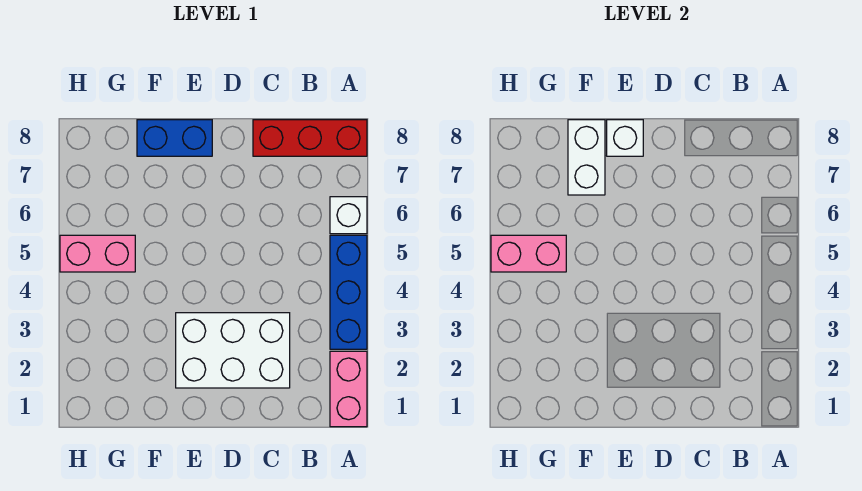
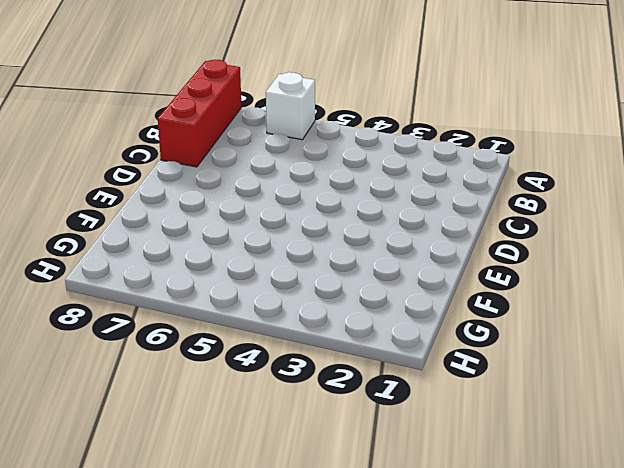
none -> pink 1x2 brick [330,351,367,427]
none -> blue 1x3 brick [330,235,367,349]

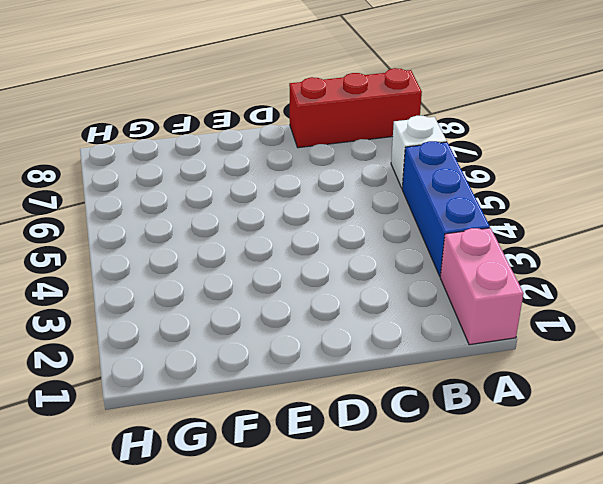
none -> white 2x3 brick [176,313,290,388]
none -> blue 1x2 brick [137,120,212,156]

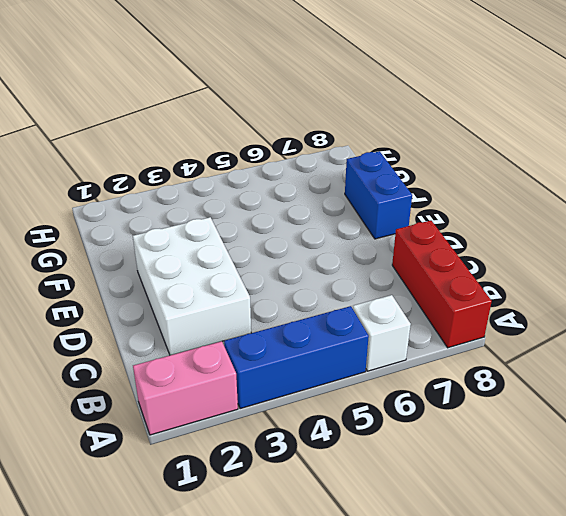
none -> pink 1x2 brick [60,235,135,272]
none -> white 1x1 brick [607,120,643,156]

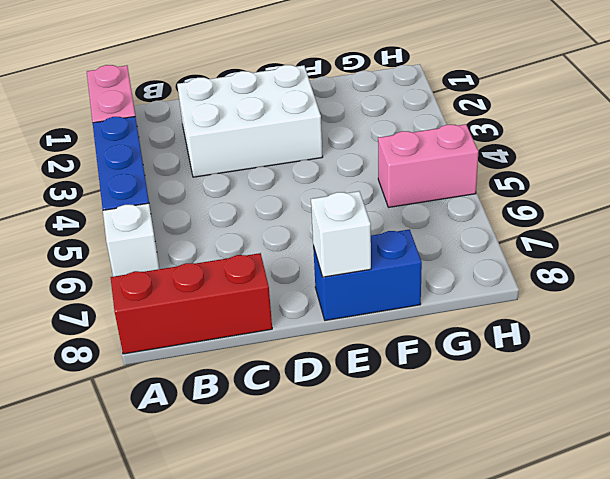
none -> white 1x2 brick [568,120,605,195]
none -> pink 1x2 brick [491,235,566,272]

